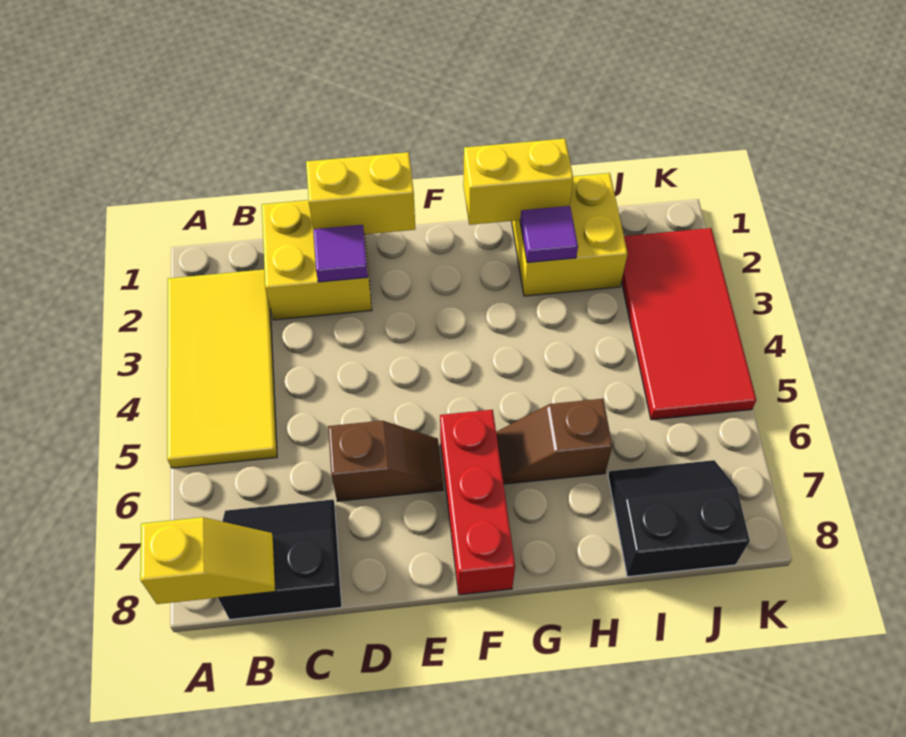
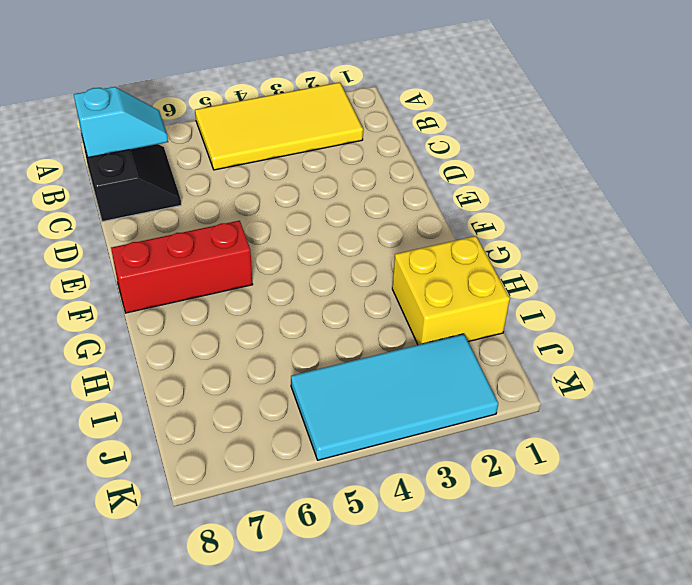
cyan 1x2 slope [74,87,168,158] -> yellow 1x2 slope [140,517,276,604]
cyan 2x4 tile [291,334,498,460] -> red 2x4 tile [621,228,756,420]
none -> yellow 2x2 brick [262,200,372,320]
none -> brown 1x2 slope [328,421,443,501]
none -> brown 1x2 slope [496,399,612,484]

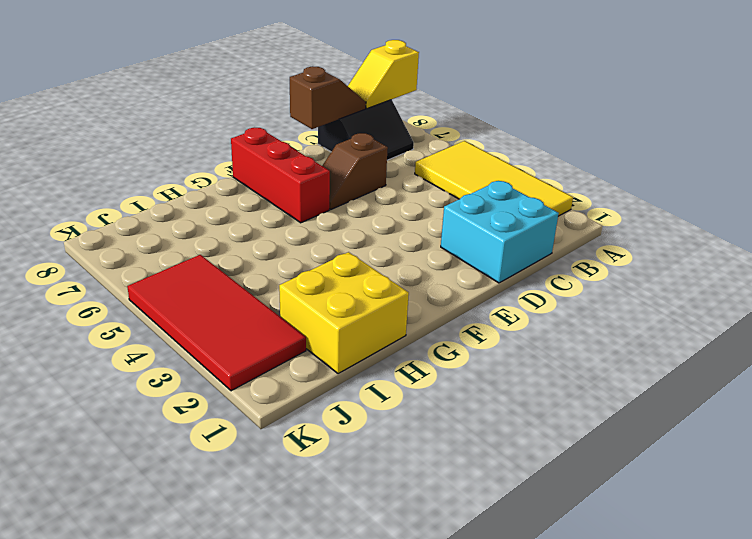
cyan 2x2 brick [441,181,559,283] -> yellow 2x2 brick [262,200,372,320]
brown 1x2 slope [290,66,366,129] -> brown 1x2 slope moved to [496,399,612,484]
none -> black 2x2 slope [608,460,750,577]
none -> yellow 1x2 brick [306,152,415,234]
none -> purple 1x1 tile [313,225,368,282]

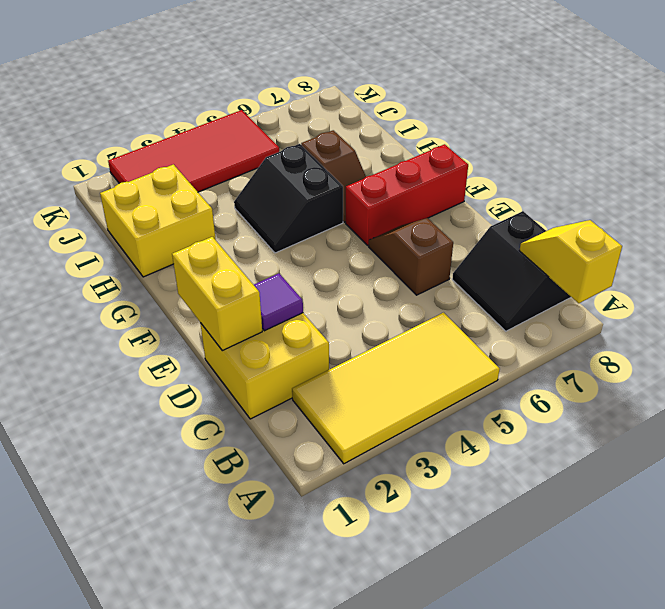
black 2x2 slope [234,144,343,253] -> black 2x2 slope moved to [608,460,750,577]
none -> yellow 1x2 brick [463,139,573,225]
none -> purple 1x1 tile [520,206,578,263]

